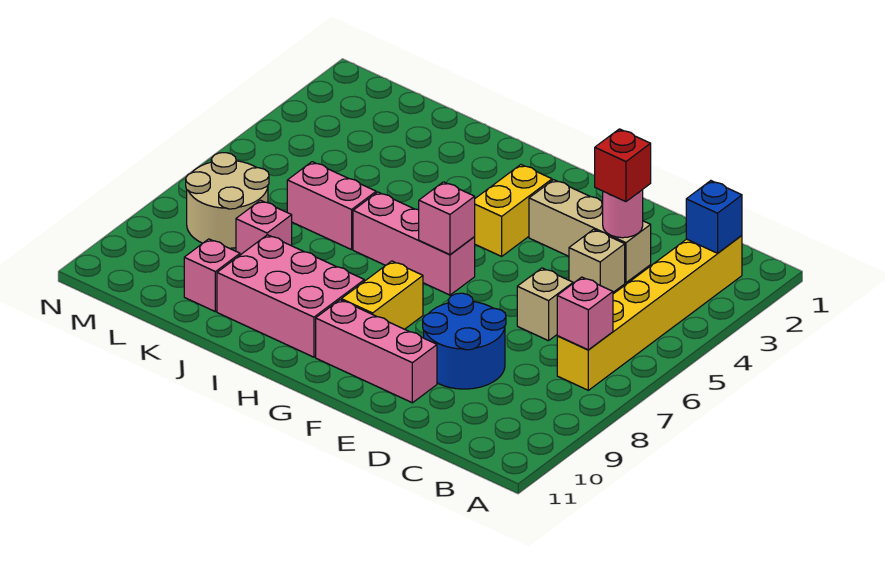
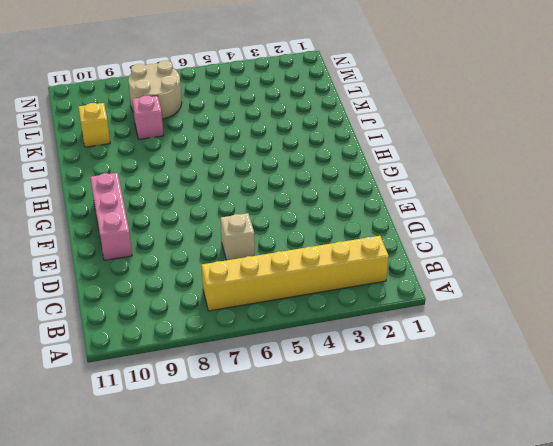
yellow 1x1 brick [79,103,110,147] -> pink 1x1 brick [184,239,240,312]
none -> tan 1x3 brick [529,180,651,283]
none -> tan 1x1 brick [569,229,625,292]
none -> blue 2x2 round brick [423,293,506,389]

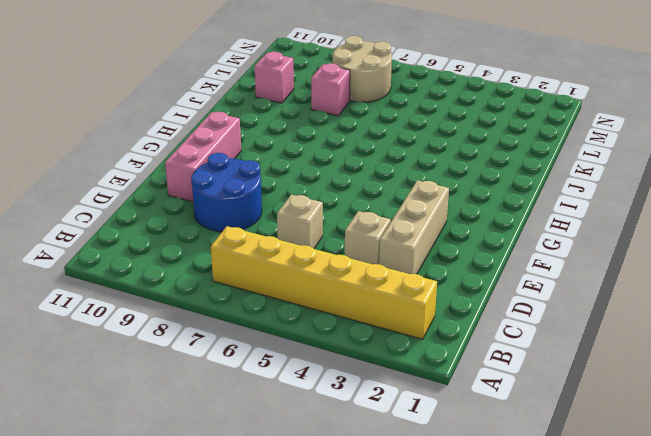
none -> yellow 1x2 brick [474,165,552,256]
none -> pink 1x3 brick [353,192,475,295]
none -> yellow 1x2 brick [341,261,423,329]

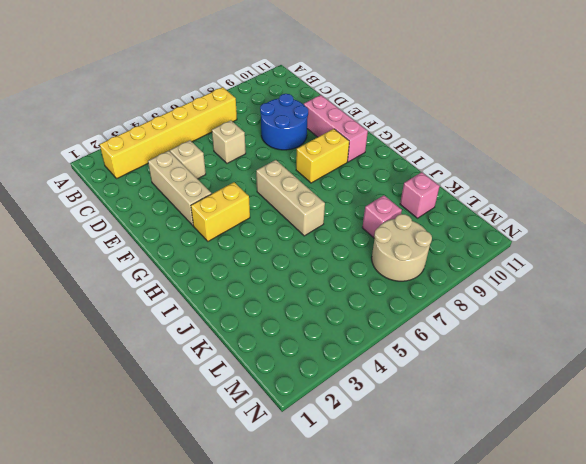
tan 1x3 brick [256,160,325,236] -> pink 1x3 brick [353,192,475,295]
none -> pink 2x3 brick [217,235,364,357]
none -> pink 1x2 brick [287,162,376,250]
none -> blue 1x1 brick [686,181,742,253]

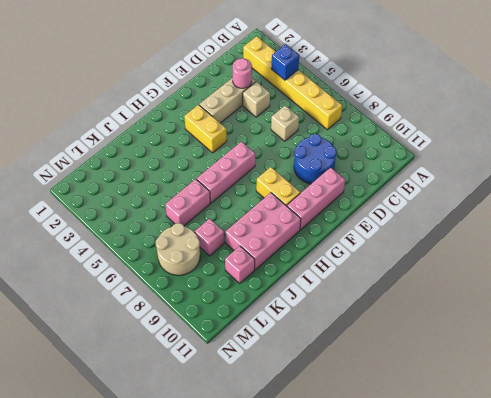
blue 1x1 brick [271,44,299,80] -> blue 1x1 brick moved to [686,181,742,253]
none -> pink 1x1 brick [557,277,613,350]
none -> pink 1x1 brick [419,182,475,254]
none -> red 1x1 brick [595,129,651,202]

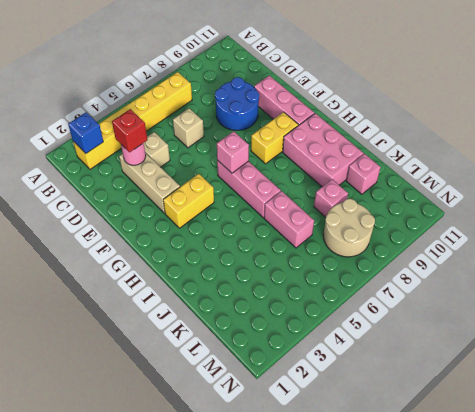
none -> pink 1x1 brick [557,277,613,350]

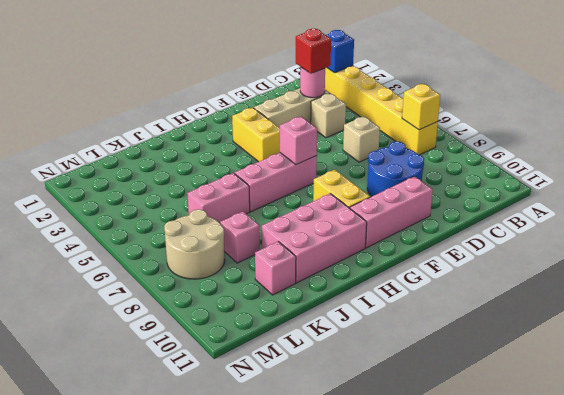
yellow 1x1 brick [402,84,440,130] -> pink 1x1 brick [557,277,613,350]

